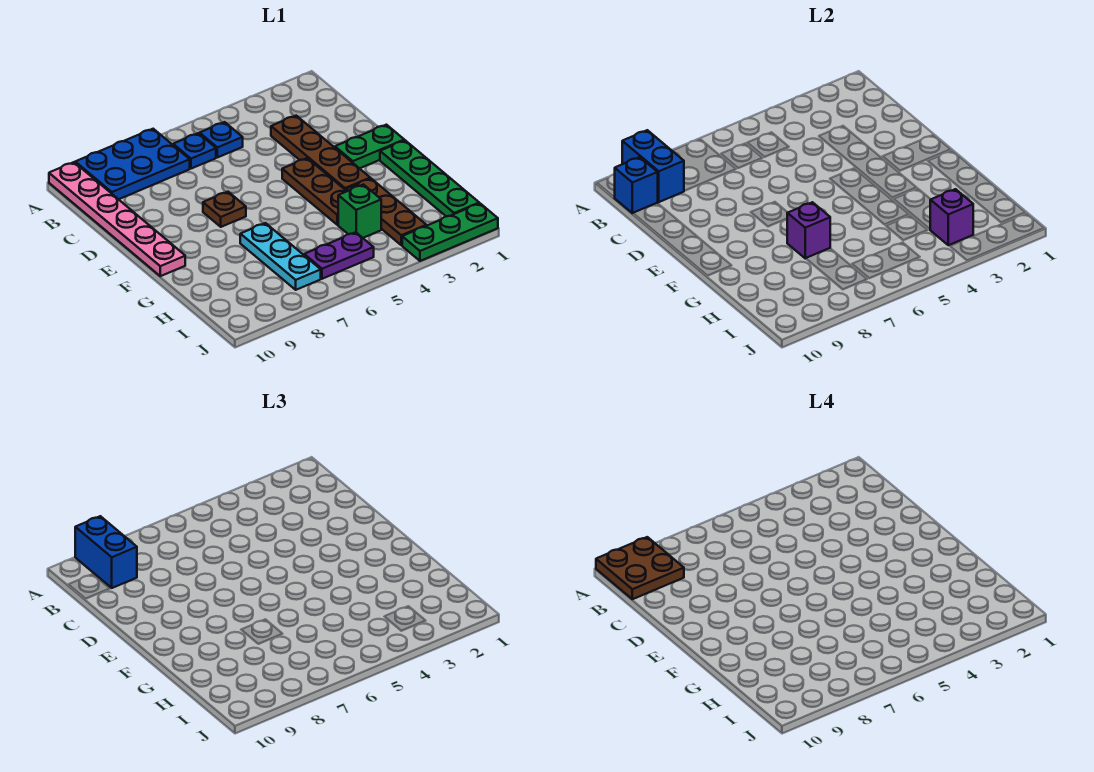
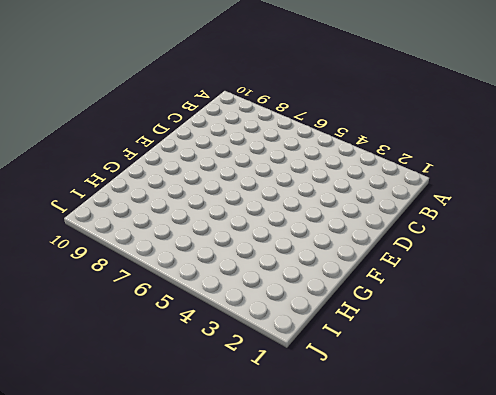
none -> blue 2x3 plate [75,129,190,199]
none -> pink 1x6 plate [49,162,185,276]
none -> blue 1x1 plate [200,122,243,157]

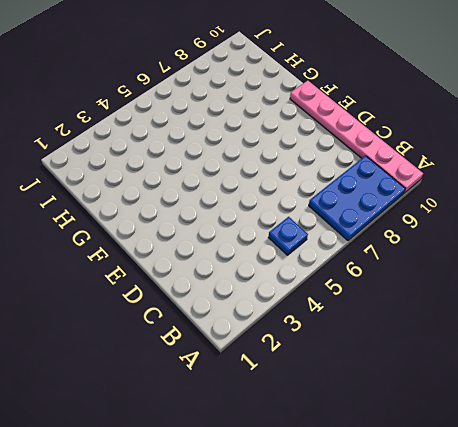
none -> blue 1x1 plate [173,133,216,169]
none -> brown 1x4 plate [271,116,370,190]
none -> green 1x2 plate [335,125,404,169]

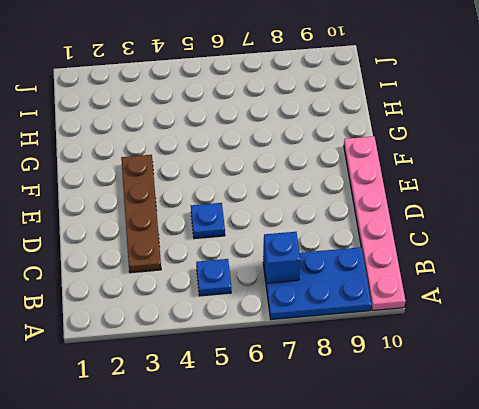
blue 1x1 brick [263,232,300,283] -> blue 1x1 brick moved to [615,157,658,213]
blue 1x1 plate [191,203,225,239] -> blue 1x1 plate moved to [173,133,216,169]
none -> green 1x2 plate [335,125,404,169]
none -> brown 1x3 plate [282,158,347,225]
none -> brown 1x1 plate [203,192,246,227]

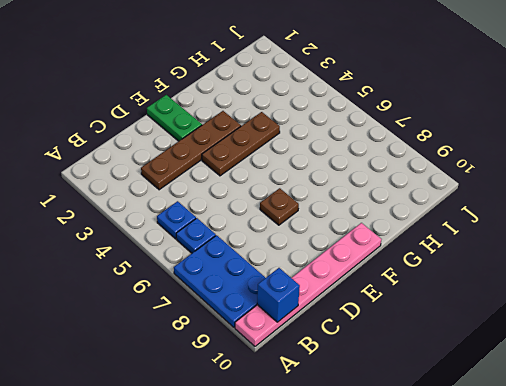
none -> green 1x4 plate [380,140,479,216]
none -> brown 1x3 plate [346,178,426,245]
none -> cyan 1x3 plate [240,223,321,290]

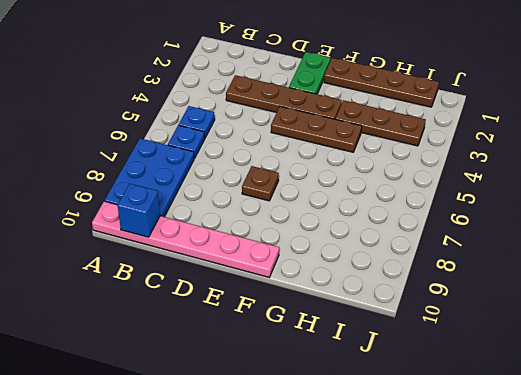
brown 1x4 plate [324,58,439,107] -> green 1x4 plate [380,140,479,216]
none -> cyan 1x3 plate [240,223,321,290]
none -> green 1x1 brick [338,185,381,238]
none -> purple 1x2 plate [304,232,374,279]

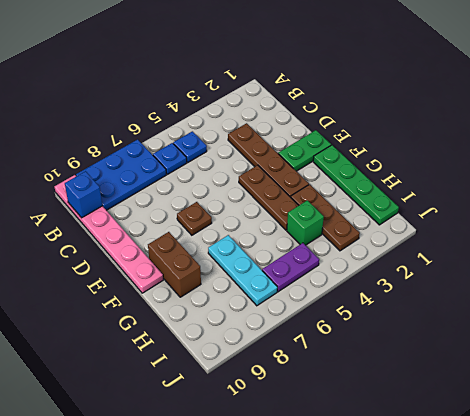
brown 1x2 brick [148,232,201,297] -> none
none -> green 1x3 plate [402,203,498,261]
none -> blue 1x2 brick [622,130,684,202]
none -> purple 1x1 brick [787,202,830,258]

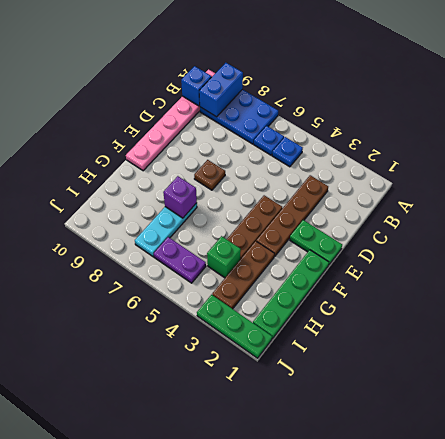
none -> purple 1x1 brick [930,189,973,245]
none -> blue 1x2 brick [75,516,137,588]
none -> brown 2x2 plate [596,537,684,599]

